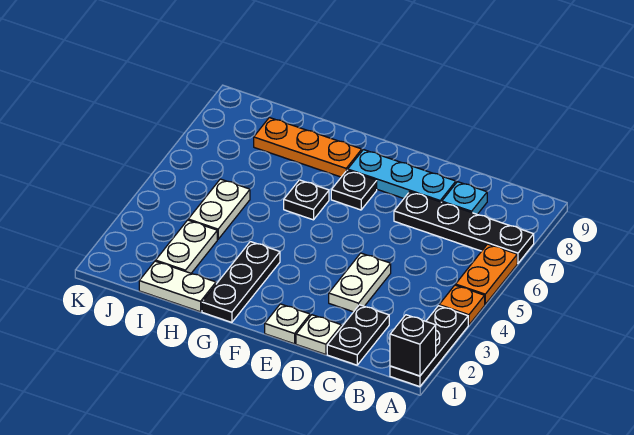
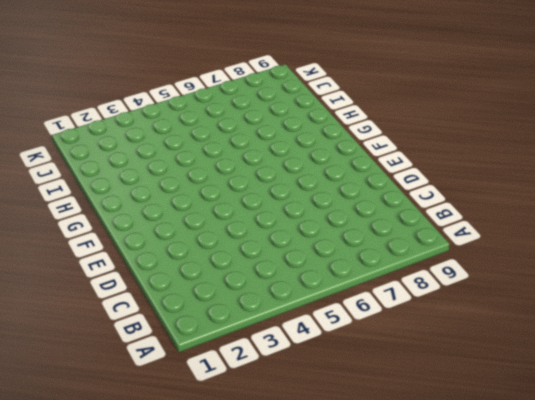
none -> black 1x3 plate [390,306,468,387]
none -> orange 1x1 plate [439,285,485,325]
none -> orange 1x2 plate [456,244,517,304]

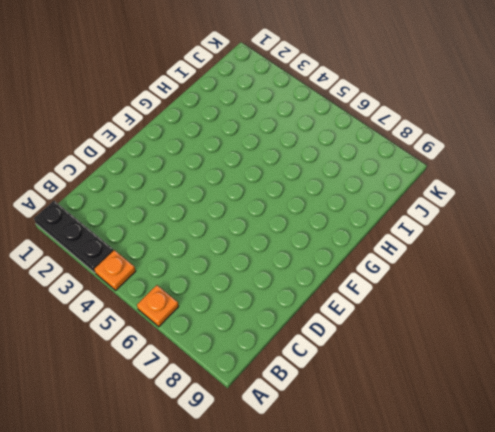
orange 1x1 plate [137,285,179,327] -> orange 1x2 plate [456,244,517,304]
none -> black 1x4 plate [394,192,534,263]
none -> black 1x2 plate [327,305,389,365]
none -> cyan 1x1 plate [442,182,487,214]

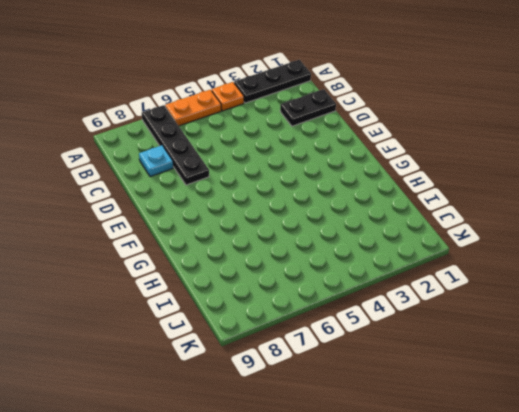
none -> white 1x1 plate [296,315,342,355]
none -> white 1x2 plate [329,253,391,312]
none -> cyan 1x3 plate [348,150,456,202]

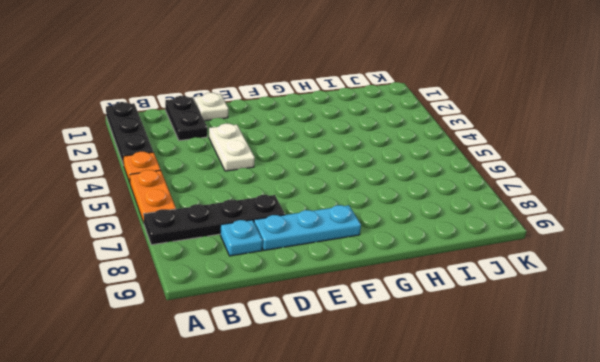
none -> white 1x1 plate [265,304,310,344]
none -> black 1x1 plate [331,170,377,210]
none -> black 1x3 plate [202,242,280,322]

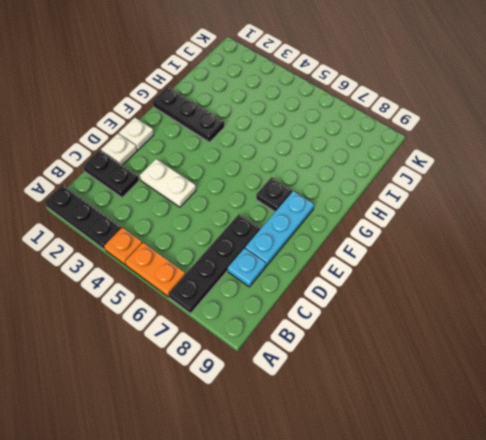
none -> black 1x1 plate [284,180,329,220]
none -> orange 1x3 plate [254,118,362,177]
none -> white 1x2 plate [139,261,216,312]

